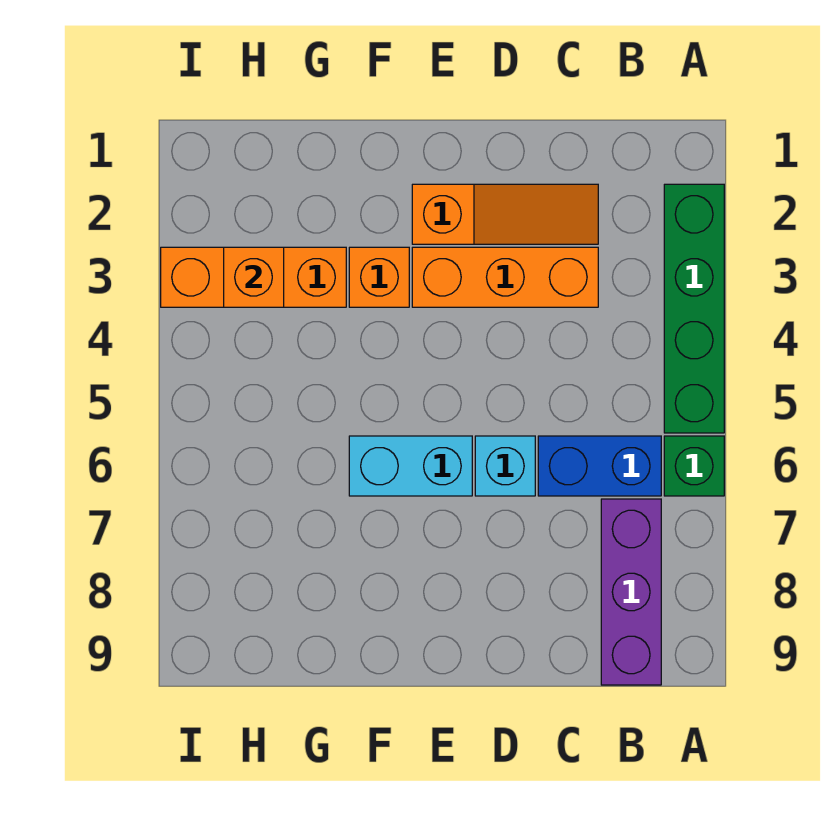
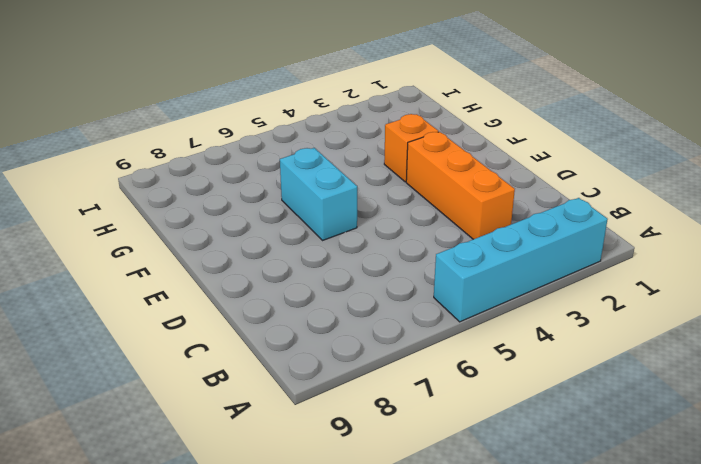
cyan 1x4 brick [434,198,608,322] -> green 1x4 brick [664,184,724,433]
none -> green 1x1 brick [664,436,724,496]
none -> blue 1x2 brick [538,436,661,496]

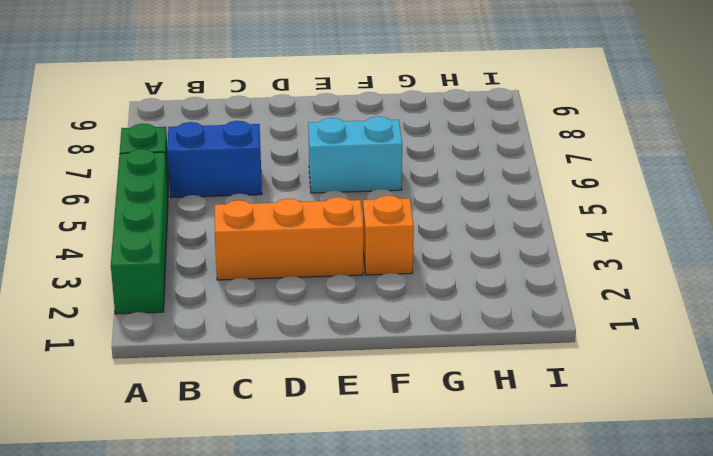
none -> purple 1x3 brick [601,499,661,685]
none -> orange 1x3 slope [412,184,598,244]

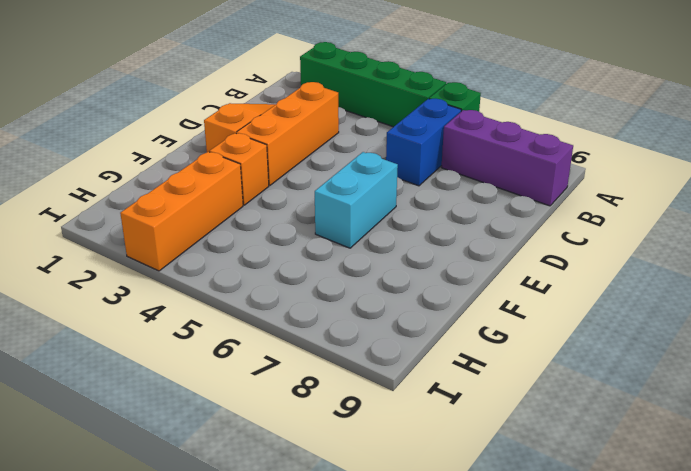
none -> cyan 1x1 brick [475,436,535,496]
none -> orange 1x1 brick [224,247,284,307]

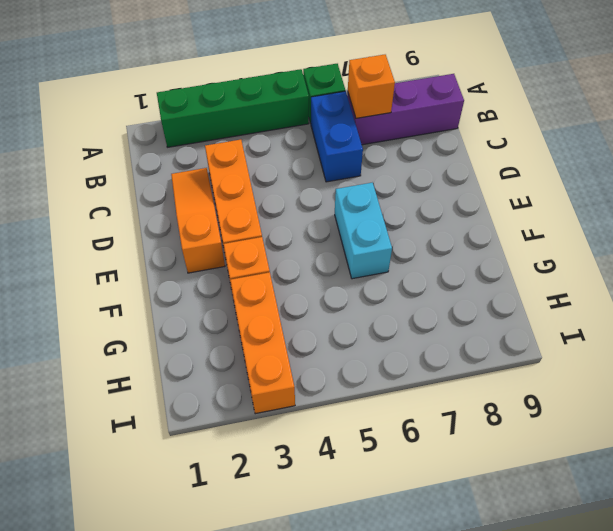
orange 1x1 brick [348,55,395,118] -> orange 1x1 brick moved to [224,247,284,307]
none -> cyan 1x1 brick [475,436,535,496]

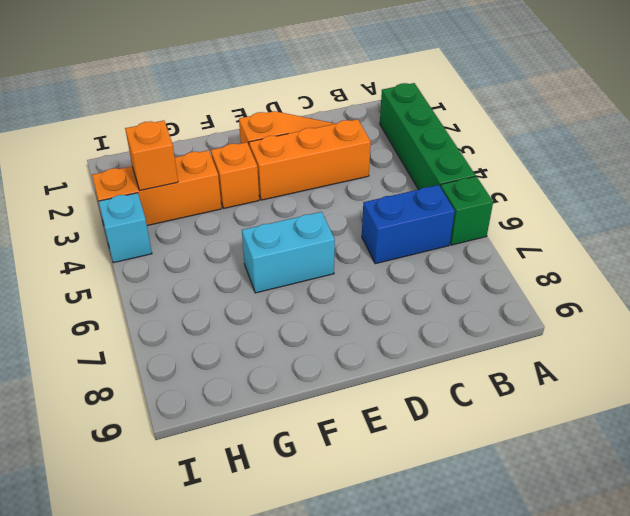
cyan 1x1 brick [98,193,152,263] -> cyan 1x1 brick moved to [475,436,535,496]
none -> purple 1x3 brick [601,499,661,685]

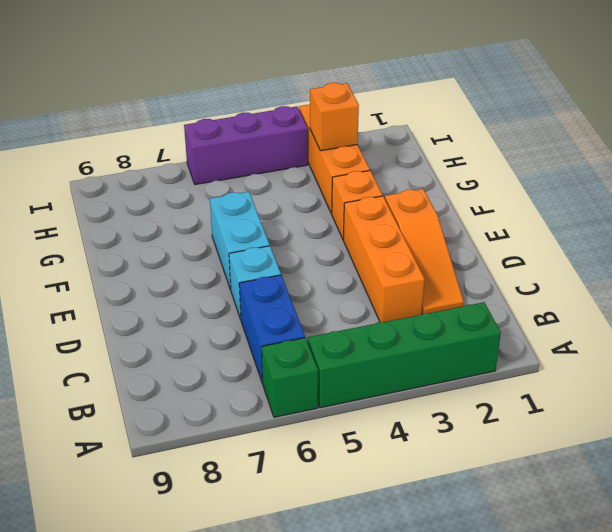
purple 1x3 brick [184,106,308,185] -> purple 1x3 brick moved to [601,499,661,685]

